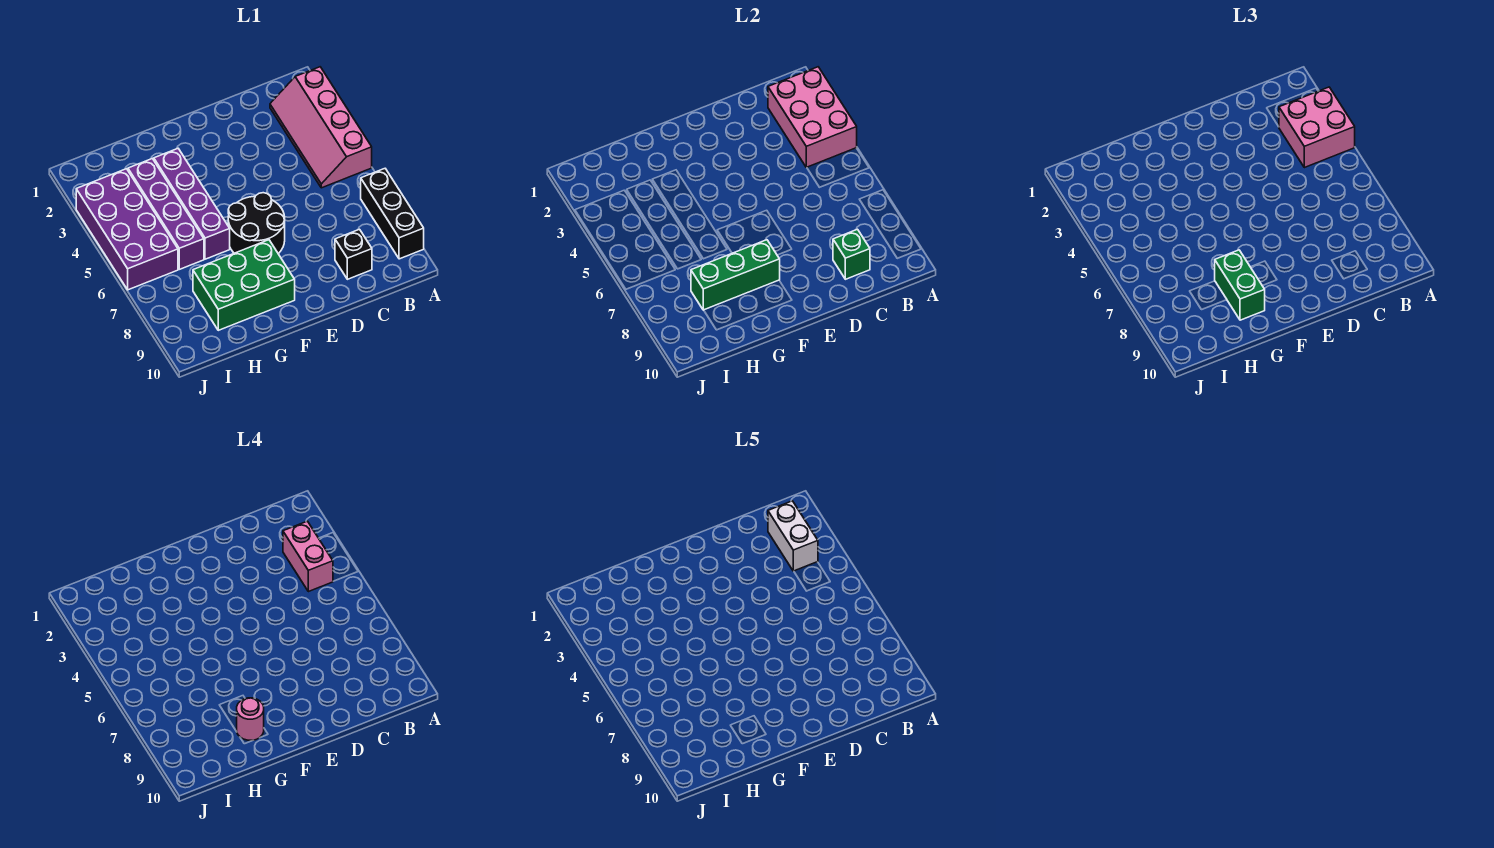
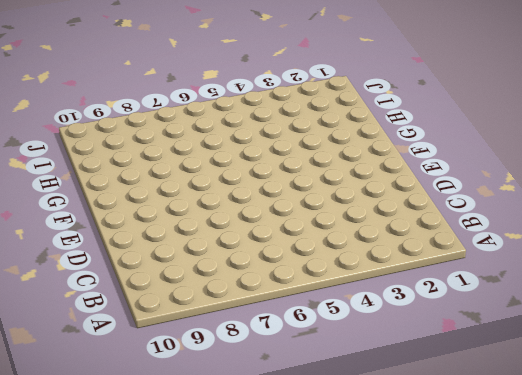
none -> pink 2x4 slope [270,67,372,188]
none -> black 1x3 brick [361,169,424,259]
none -> black 1x1 brick [335,229,372,279]

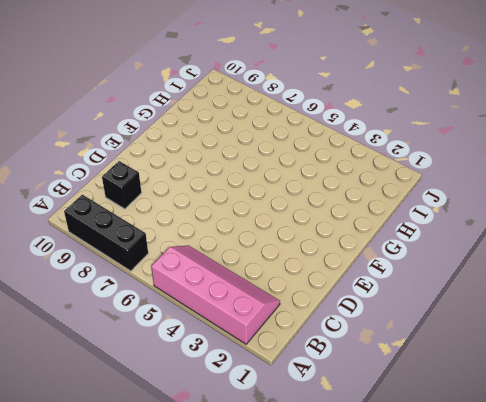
none -> black 2x2 round brick [228,193,285,254]
none -> green 2x3 brick [193,240,295,330]
none -> purple 1x4 brick [154,149,230,259]

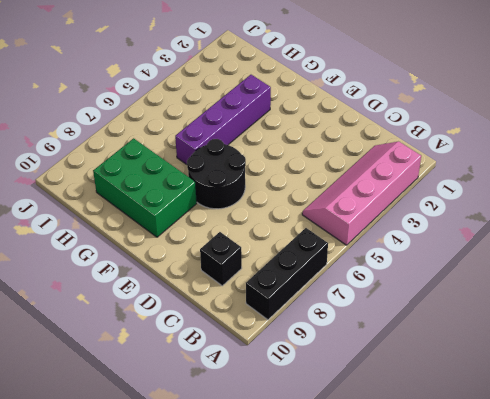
none -> purple 1x4 brick [128,159,204,269]
none -> purple 2x4 brick [76,169,178,290]
none -> pink 2x3 brick [768,67,857,167]

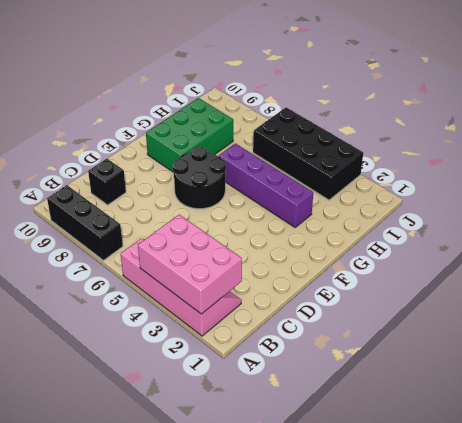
black 2x4 brick [253,107,363,200] -> purple 2x4 brick [76,169,178,290]
none -> purple 1x4 brick [128,159,204,269]
none -> green 1x1 brick [833,229,870,279]
none -> green 1x3 brick [691,240,780,310]

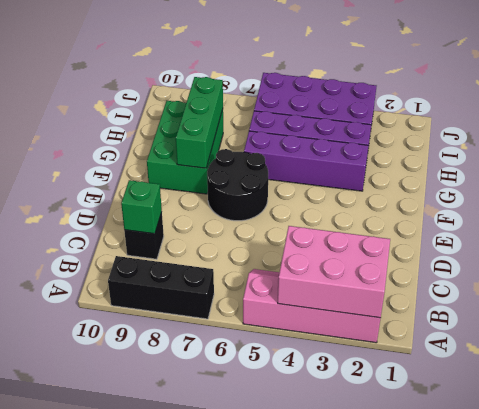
none -> pink 2x2 brick [1279,87,1355,168]
none -> green 1x2 brick [1215,250,1265,320]
none -> pink 1x2 brick [283,521,333,592]

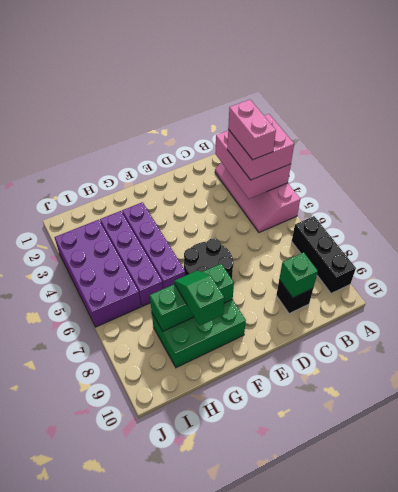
green 1x2 slope [174,270,224,325] -> green 1x2 brick [1215,250,1265,320]
none -> pink 1x1 round brick [236,698,264,740]
none -> white 1x2 brick [768,501,818,571]

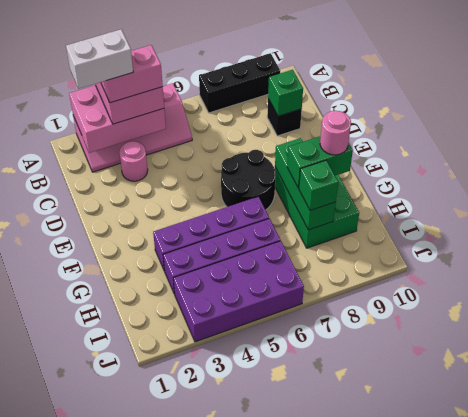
pink 1x1 round brick [119,141,148,181] -> none
green 1x1 brick [299,160,338,211] -> none

